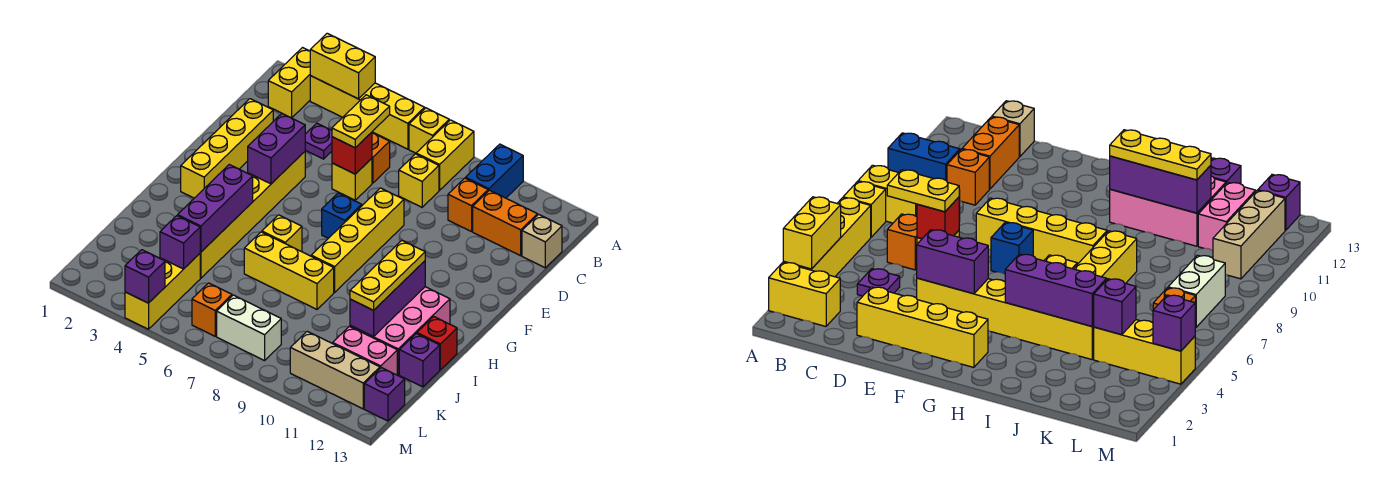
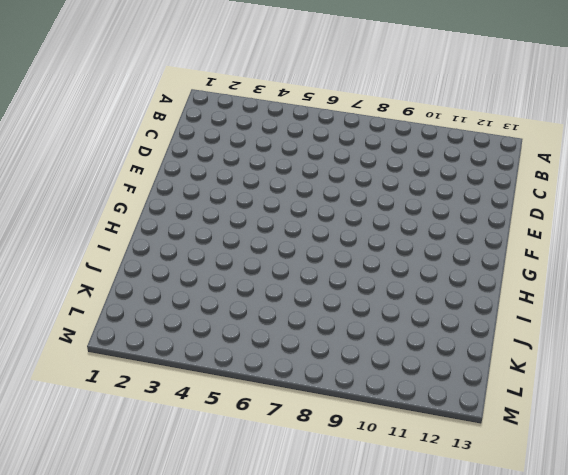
none -> yellow 1x2 brick [268,48,311,118]
none -> yellow 1x4 brick [310,76,425,149]
none -> yellow 1x1 brick [409,108,449,153]
none -> yellow 1x2 brick [416,120,474,190]

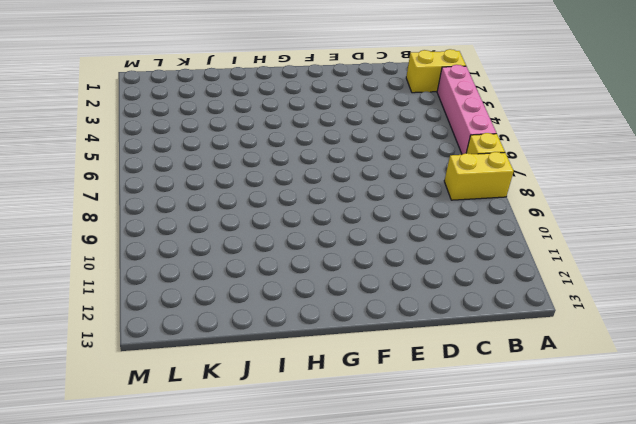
pink 1x4 brick [437,65,496,154] -> yellow 1x4 brick [310,76,425,149]
none -> blue 1x2 brick [466,144,523,198]
none -> purple 1x1 plate [305,123,332,159]
none -> orange 1x1 brick [372,133,390,183]
none -> yellow 1x1 brick [399,154,439,207]

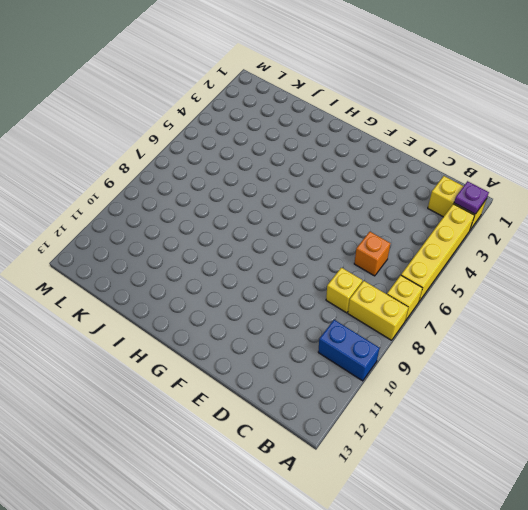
purple 1x1 plate [454,181,489,214] -> purple 1x1 plate moved to [305,123,332,159]
none -> orange 1x1 brick [448,178,488,232]
none -> orange 1x2 brick [473,190,537,256]
none -> tan 1x1 brick [522,214,562,268]
none -> yellow 1x4 brick [181,99,273,198]

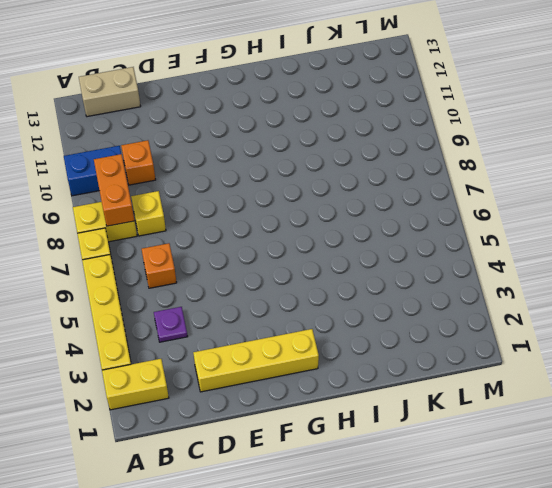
orange 1x2 brick [94,154,134,226] -> orange 1x2 brick moved to [473,190,537,256]
tan 1x2 brick [79,67,141,117] -> tan 1x1 brick [522,214,562,268]
none -> yellow 1x1 brick [332,159,372,200]
none -> yellow 1x6 brick [200,152,305,278]
none -> yellow 1x4 brick [311,188,404,292]
none -> blue 1x1 brick [322,193,362,238]

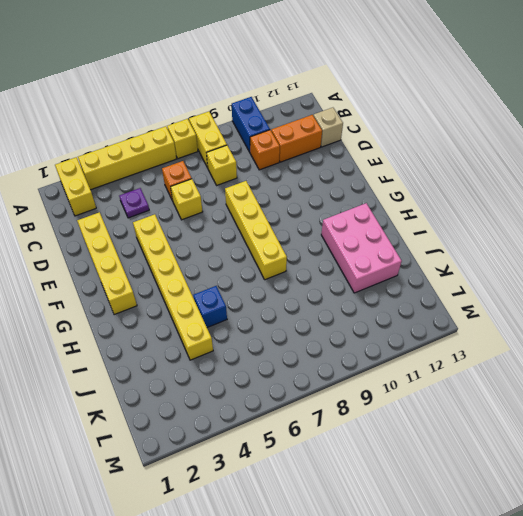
blue 1x1 brick [193,286,227,327] -> blue 1x1 brick moved to [322,193,362,238]
none -> yellow 1x1 brick [262,215,302,252]
none -> yellow 1x3 brick [244,232,334,309]
none -> red 1x1 brick [417,317,457,370]
none -> purple 1x1 brick [399,334,440,387]

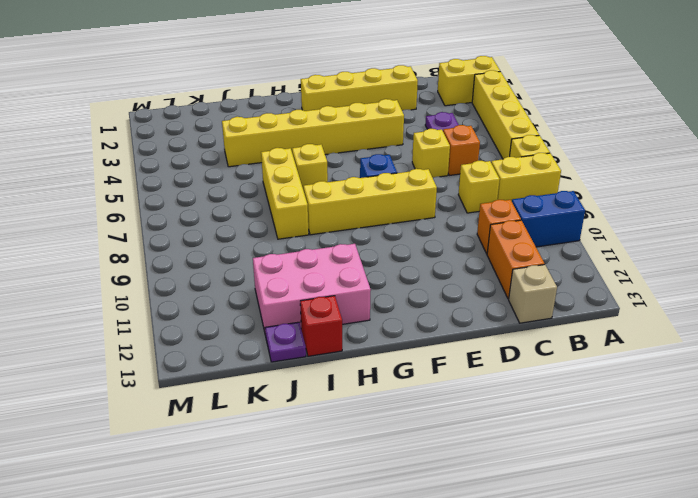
purple 1x1 plate [265,322,306,362] -> purple 1x1 brick [399,334,440,387]
none -> yellow 1x3 brick [125,254,200,329]
none -> pink 1x2 brick [333,326,397,375]
none -> orange 1x1 brick [192,283,232,336]
none -> white 1x2 brick [217,295,281,361]

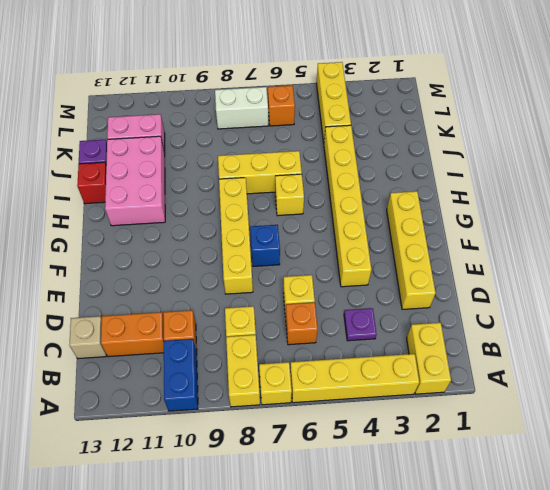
none -> tan 1x3 brick [290,331,380,409]
none -> purple 1x1 brick [364,368,405,421]
none -> yellow 1x2 brick [310,33,375,99]
none -> red 1x1 brick [332,132,372,174]

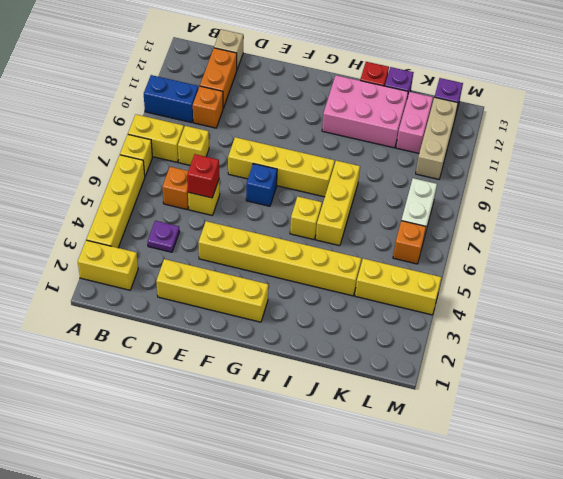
none -> yellow 1x2 brick [310,33,375,99]
none -> purple 1x2 brick [248,114,305,184]
none -> purple 1x3 brick [178,165,253,252]
none -> purple 1x3 brick [350,261,425,336]

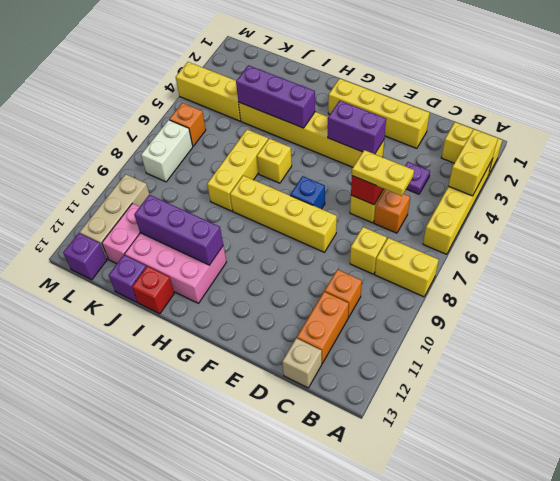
none -> yellow 1x1 brick [409,108,449,153]
none -> blue 1x2 brick [466,144,523,198]
none -> purple 1x1 brick [160,216,200,269]
none -> purple 1x1 brick [125,250,165,303]

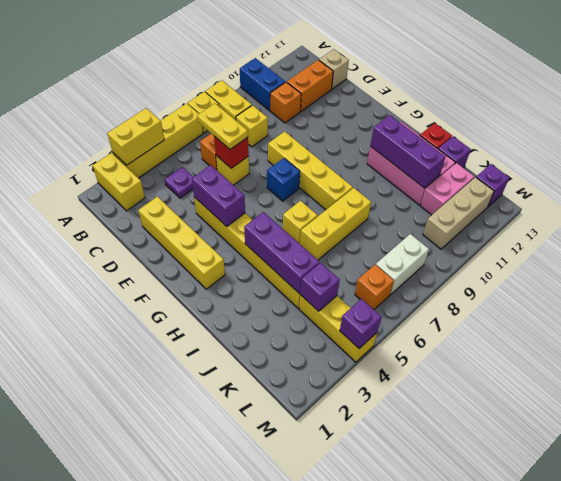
none -> yellow 1x3 plate [350,241,425,310]

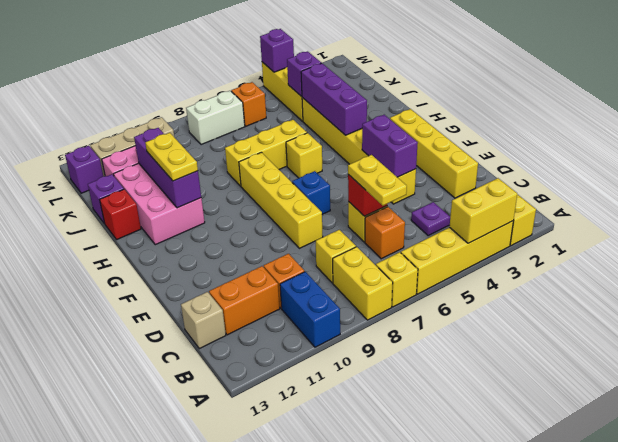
yellow 1x2 plate [145,133,198,181] -> yellow 1x3 plate [350,241,425,310]

